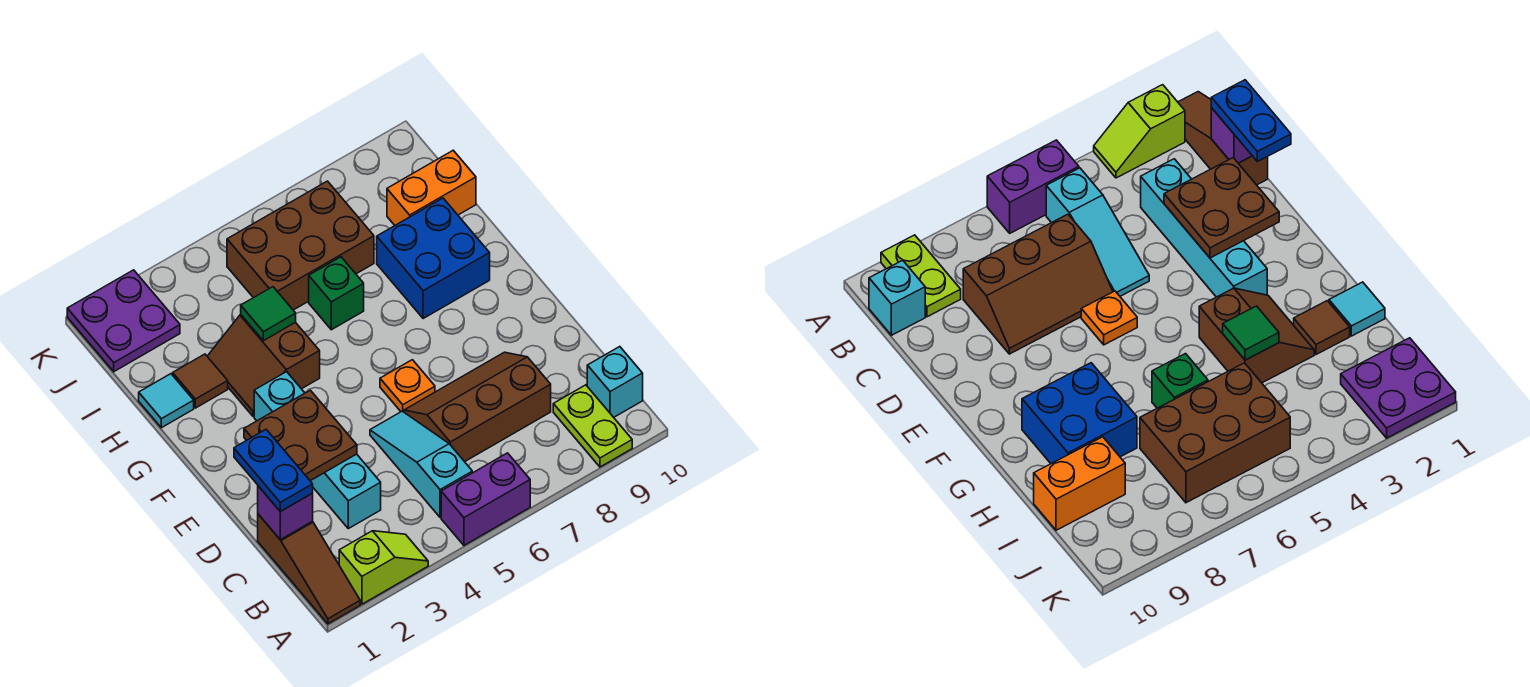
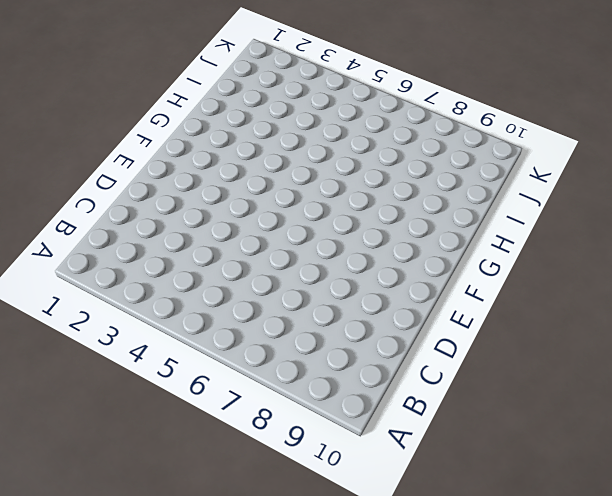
none -> brown 1x3 slope [258,514,360,624]
none -> lime 1x2 slope [339,531,428,604]
none -> purple 1x2 brick [441,453,530,545]

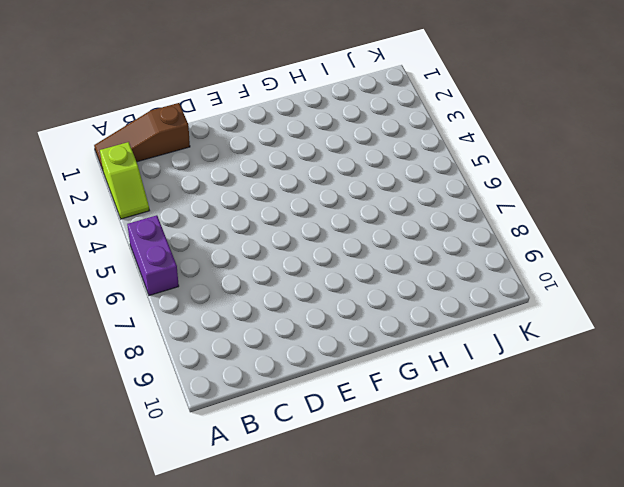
none -> lime 1x2 plate [553,385,632,467]
none -> cyan 1x3 slope [370,411,472,517]
none -> cyan 1x1 brick [587,347,643,417]

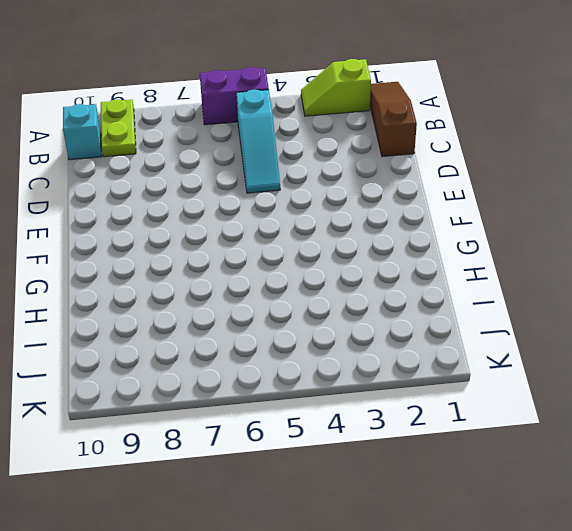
none -> cyan 1x4 brick [254,372,381,529]
none -> brown 2x3 slope [404,352,551,462]
none -> orange 1x1 plate [380,360,435,412]

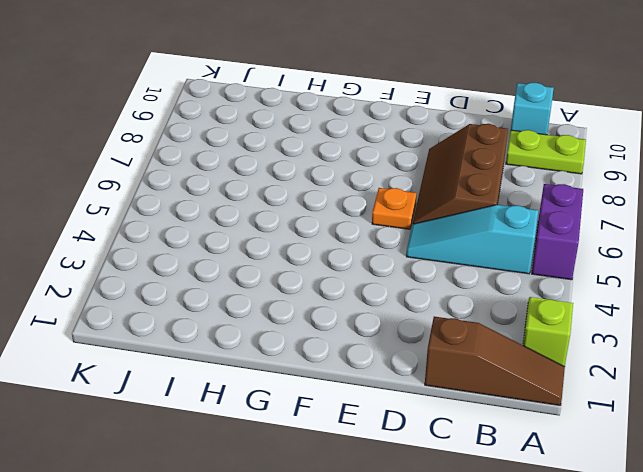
none -> cyan 1x4 brick [254,372,381,529]
none -> brown 2x2 slope [207,315,320,417]
none -> blue 2x2 brick [377,198,490,319]

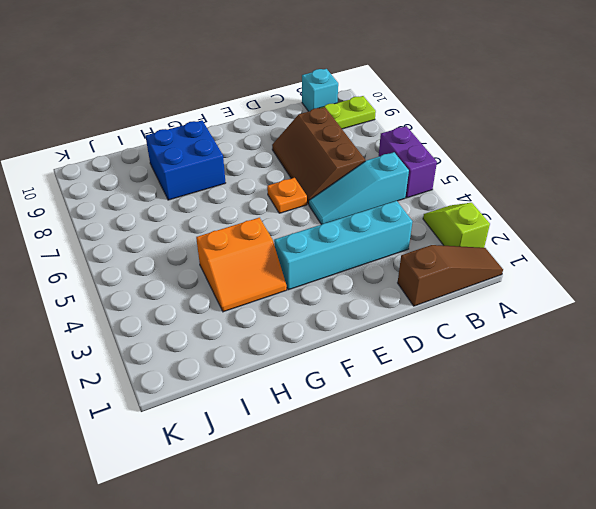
orange 2x2 slope [196,218,287,312] -> brown 2x2 slope [207,315,320,417]
none -> cyan 1x1 tile [139,374,194,428]
none -> brown 1x1 tile [173,354,228,408]
none -> green 1x1 brick [309,257,364,330]

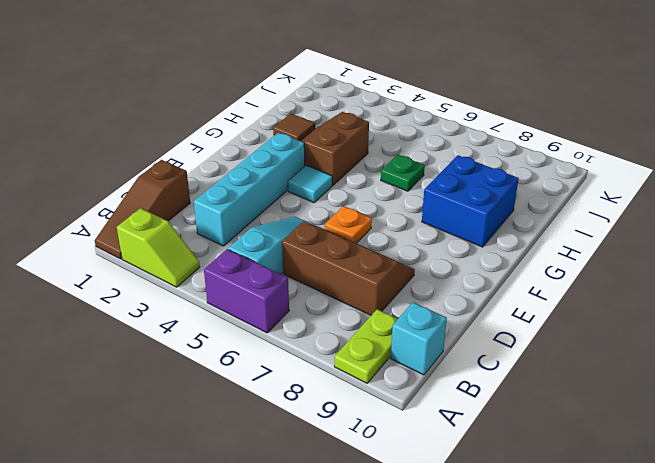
cyan 1x1 tile [288,165,332,202] -> cyan 1x1 tile moved to [139,374,194,428]
green 1x1 plate [381,155,425,191] -> green 1x1 brick [309,257,364,330]
none -> brown 2x3 brick [227,181,374,310]
none -> orange 1x2 brick [387,150,476,225]
none -> purple 2x2 plate [67,270,180,372]

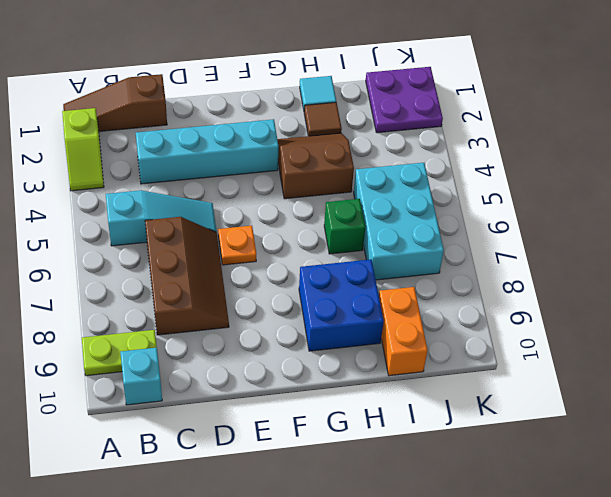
cyan 2x3 brick [354,163,444,280] -> brown 2x3 brick [227,181,374,310]
none -> purple 1x2 brick [441,453,530,545]
none -> purple 1x1 brick [258,486,313,540]
none -> brown 2x2 plate [244,390,357,481]

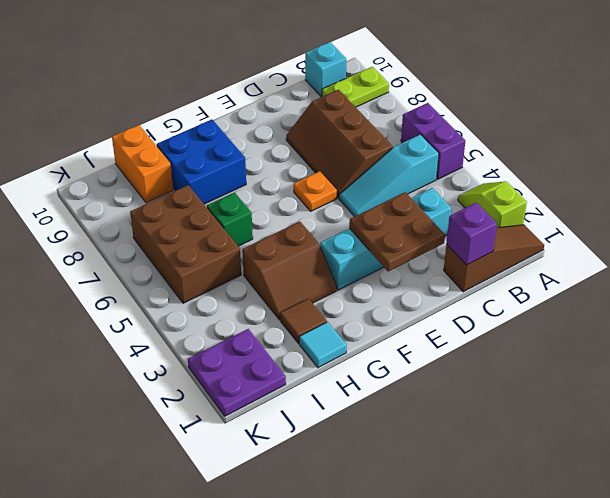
none -> green 1x1 tile [241,287,296,341]
none -> blue 1x2 plate [234,430,313,512]

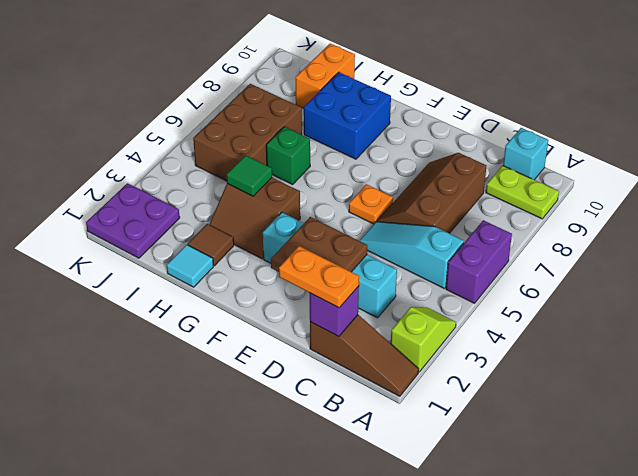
orange 1x2 plate [279,246,359,308] -> blue 1x2 plate [234,430,313,512]

